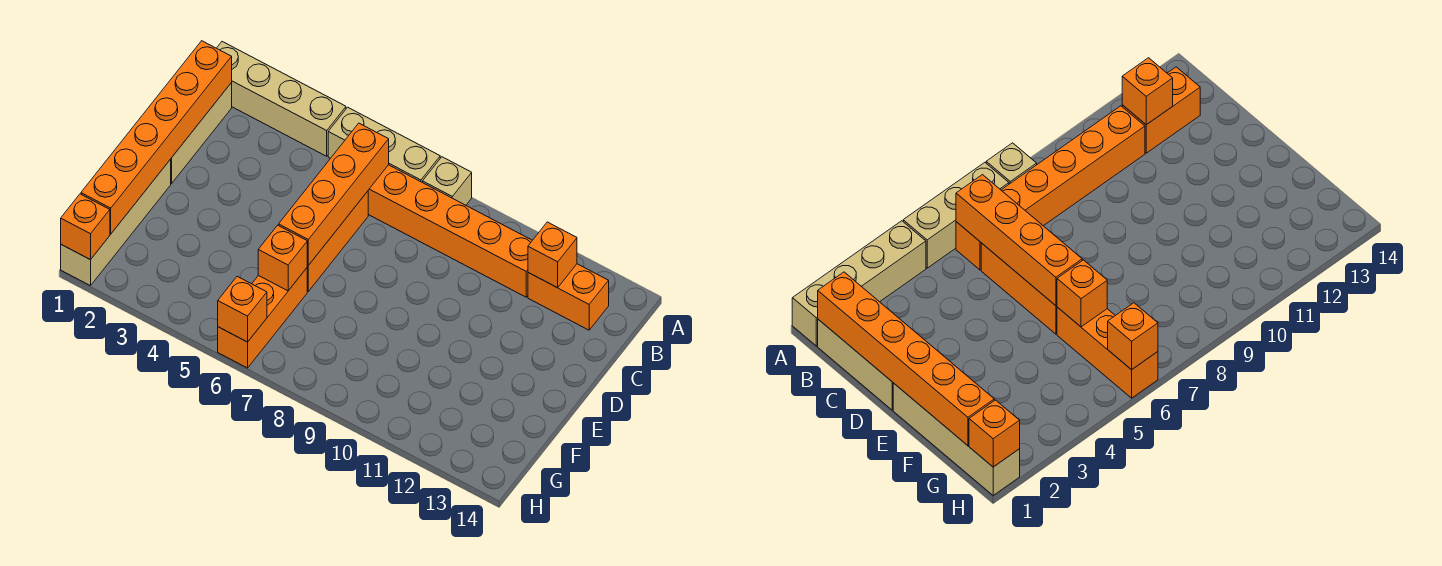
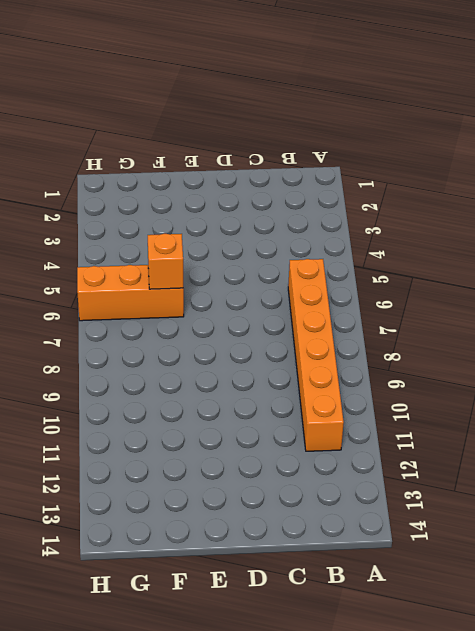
none -> tan 1x4 brick [217,42,346,156]
none -> tan 1x3 brick [328,107,440,182]
none -> tan 1x1 brick [423,157,472,205]

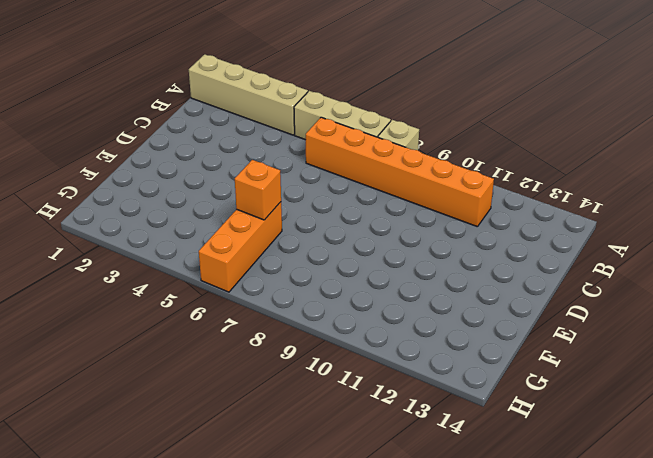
none -> tan 1x3 brick [171,83,232,183]
none -> orange 1x2 brick [528,264,609,330]
none -> orange 1x3 brick [307,191,368,291]

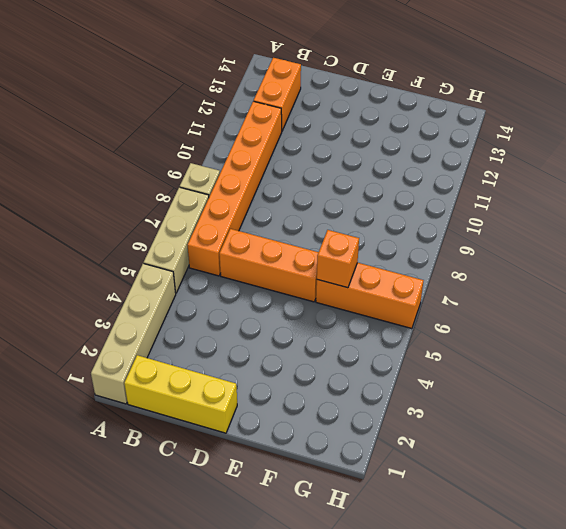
yellow 1x3 brick [124,355,237,433] -> tan 1x3 brick [171,83,232,183]
none -> tan 1x4 brick [61,159,171,286]
none -> orange 1x6 brick [81,41,232,234]
none -> orange 1x4 brick [279,123,389,265]

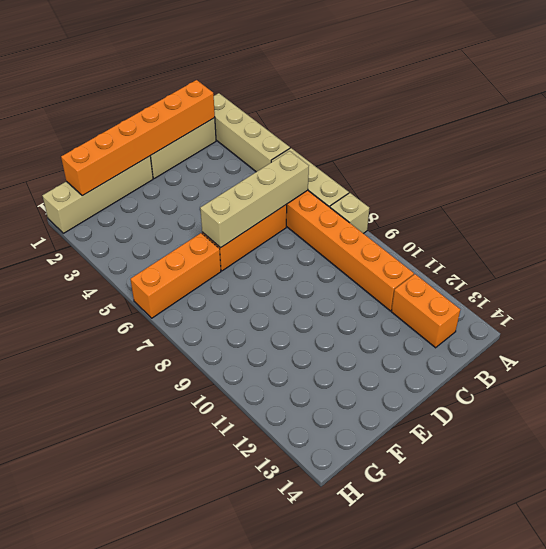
tan 1x4 brick [200,151,309,248] -> orange 1x4 brick [279,123,389,265]
none -> orange 1x1 brick [528,222,577,288]
none -> orange 1x1 brick [258,225,307,291]
none -> orange 1x1 brick [61,194,110,260]

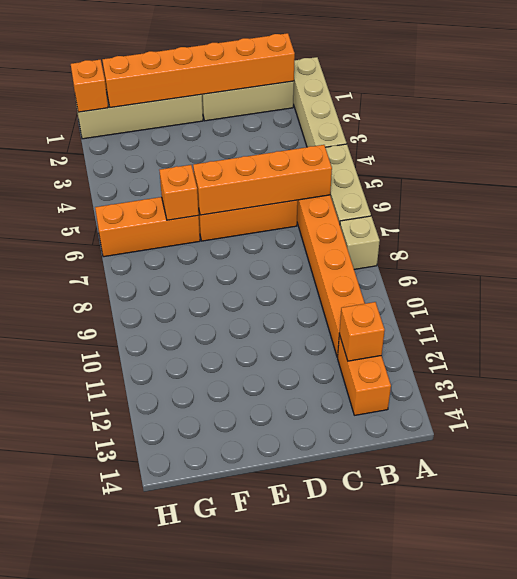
none -> orange 1x1 brick [218,276,267,342]

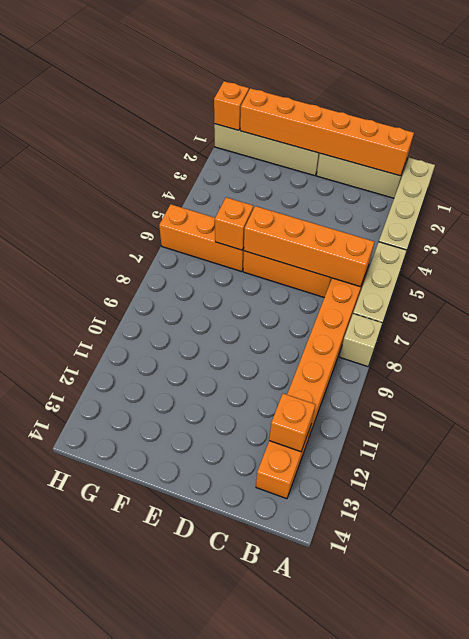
none -> orange 1x1 brick [218,276,267,342]

